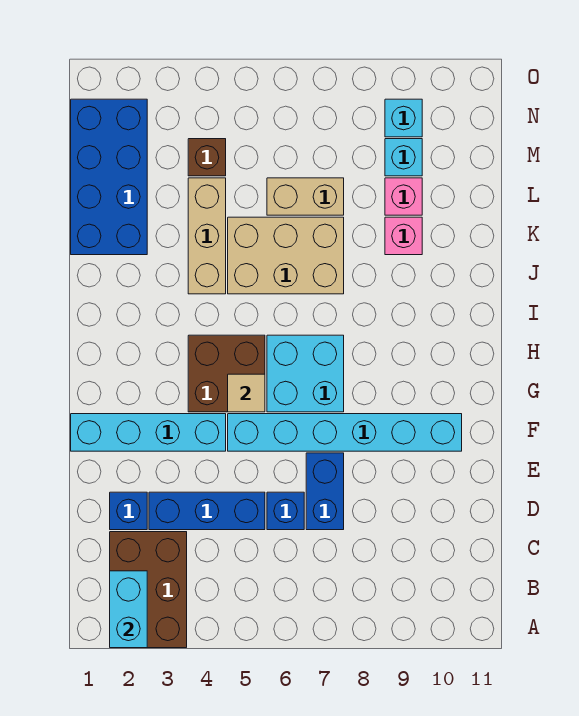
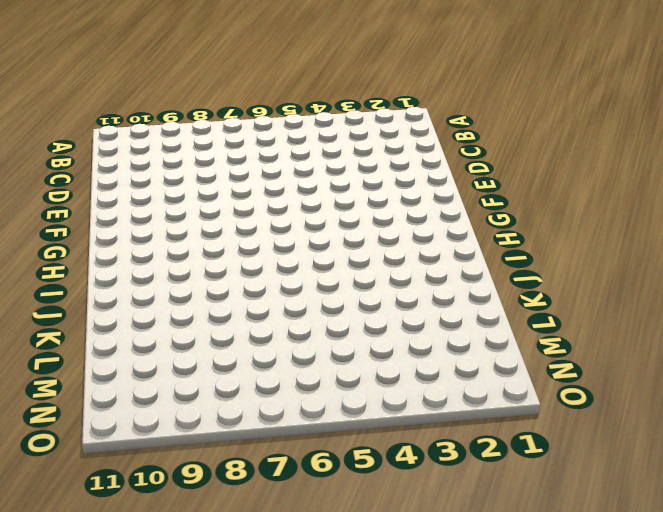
none -> brown 2x3 brick [110,532,187,648]
none -> blue 1x1 brick [110,492,147,530]
none -> blue 1x3 brick [149,492,265,530]

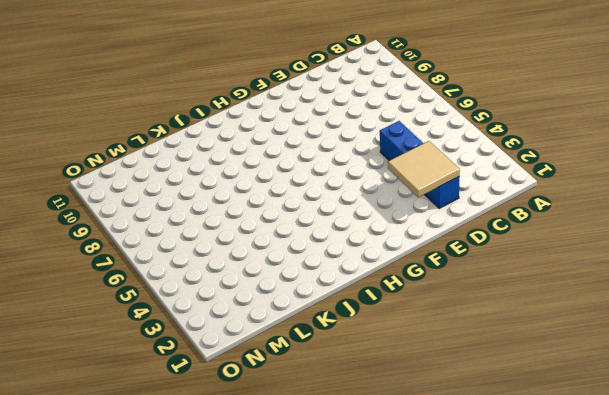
tan 2x2 tile [388,141,460,197] -> none
none -> brown 2x3 brick [110,532,187,648]
none -> blue 1x1 brick [267,492,304,530]
none -> blue 1x2 brick [306,453,344,530]

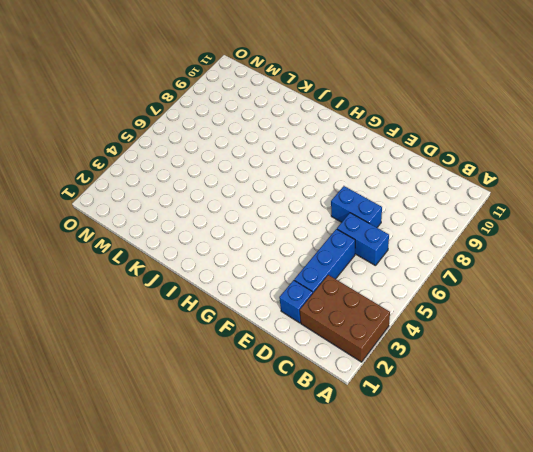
blue 1x2 brick [337,213,389,266] -> blue 1x1 brick [267,492,304,530]
none -> cyan 1x4 brick [71,414,226,451]
none -> cyan 1x6 brick [228,414,462,451]
none -> brown 2x2 brick [188,335,265,412]

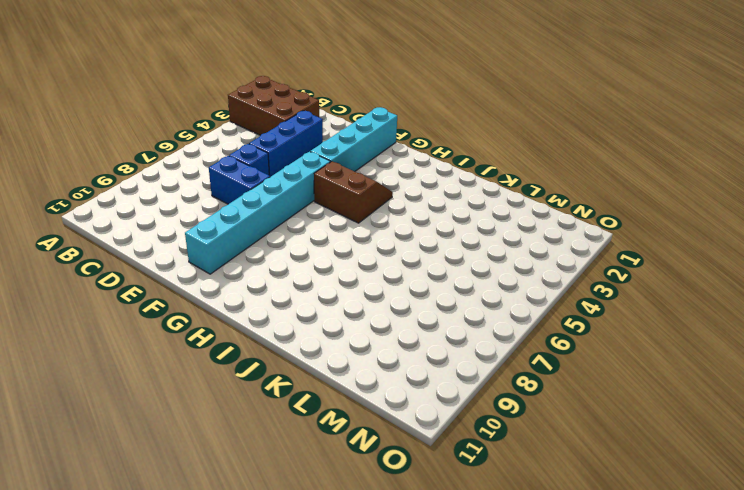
brown 2x2 slope [314,161,393,223] -> brown 2x2 brick [188,335,265,412]
none -> blue 1x1 brick [110,492,147,530]
none -> cyan 2x2 brick [267,335,344,412]
none -> tan 1x3 brick [188,178,226,294]

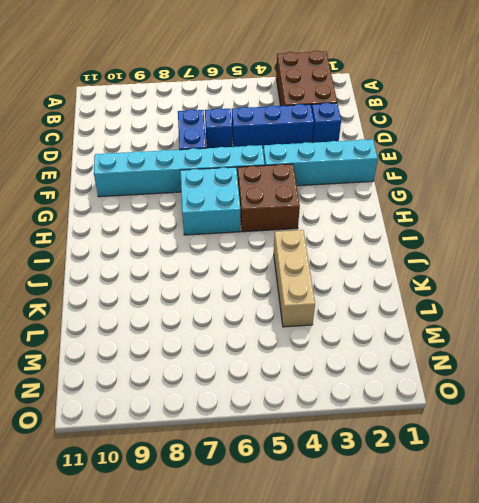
none -> tan 2x3 brick [228,217,344,294]
none -> blue 2x4 brick [71,99,147,255]
none -> pink 1x1 brick [385,217,422,255]

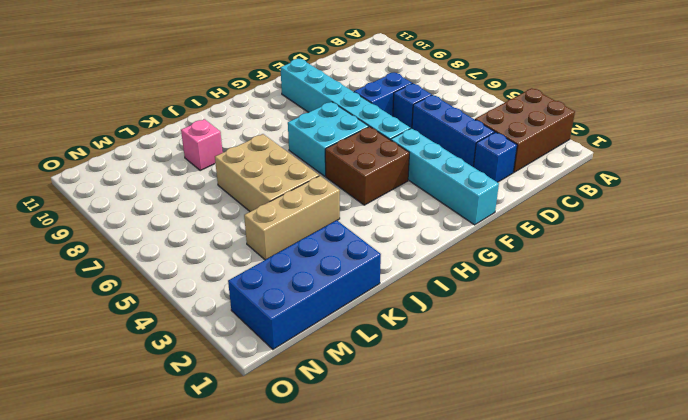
none -> tan 1x2 brick [267,178,344,215]
none -> pink 1x1 brick [385,178,422,215]
none -> brown 1x1 brick [188,139,226,176]

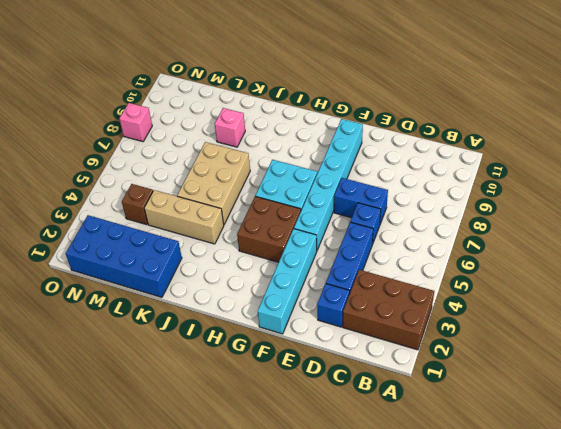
pink 1x1 brick [119,103,152,142] -> pink 1x1 brick moved to [385,178,422,215]
none -> tan 1x2 brick [267,178,344,215]
none -> cyan 1x1 brick [385,139,422,176]
none -> cyan 1x1 brick [385,99,422,137]

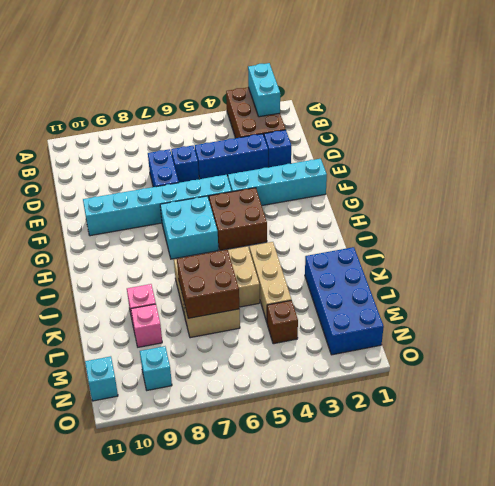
brown 2x2 brick [177,250,239,318] -> none
cyan 1x1 brick [85,356,118,401] -> cyan 1x1 brick moved to [385,139,422,176]
none -> tan 1x1 tile [228,374,265,412]

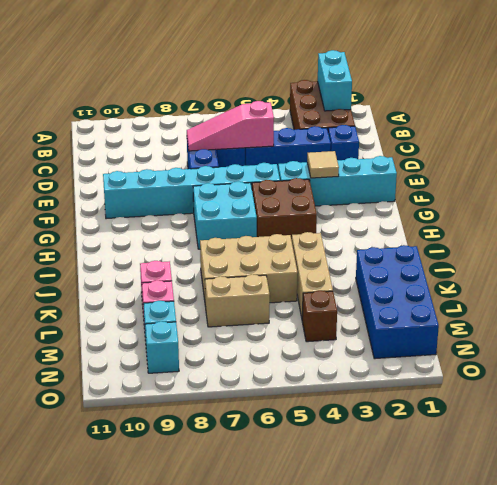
pink 1x3 slope [187,101,274,151] -> none
tan 1x1 tile [307,151,339,178] -> tan 1x1 tile moved to [228,374,265,412]

